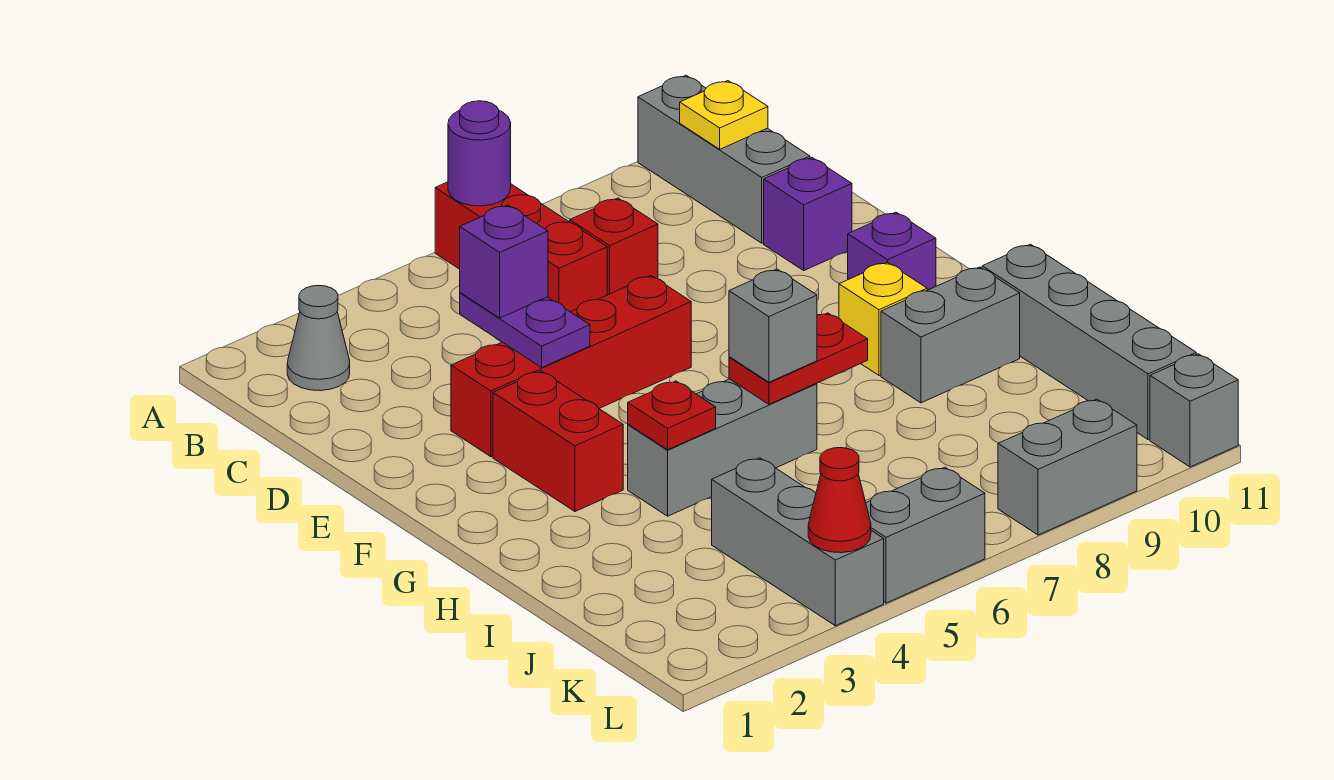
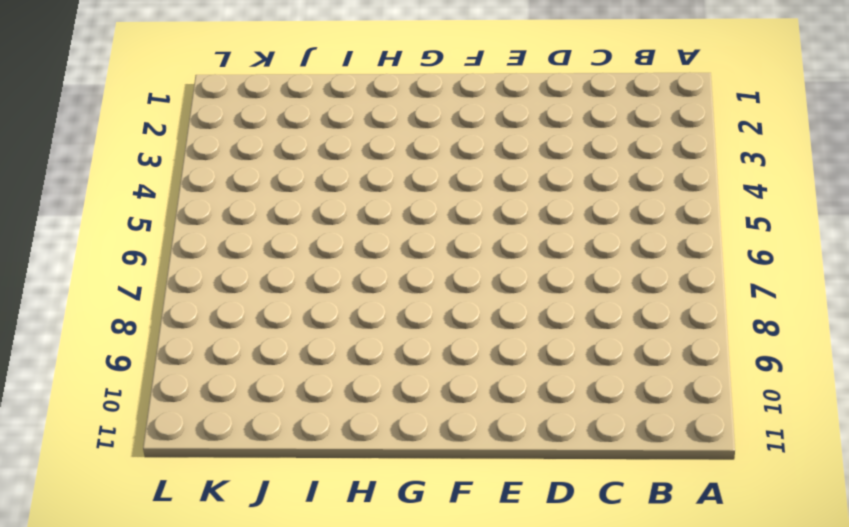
none -> red 1x3 brick [435,182,607,312]
none -> grey 1x3 brick [638,75,810,243]
none -> grey 1x1 cone [287,285,350,391]

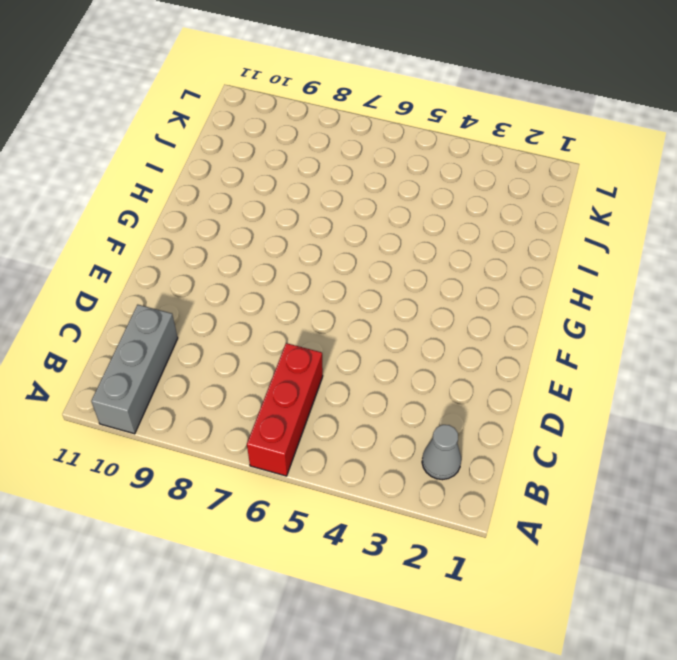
none -> red 1x1 brick [570,198,658,295]
none -> purple 1x1 brick [764,158,852,270]
none -> red 1x4 brick [451,276,691,457]

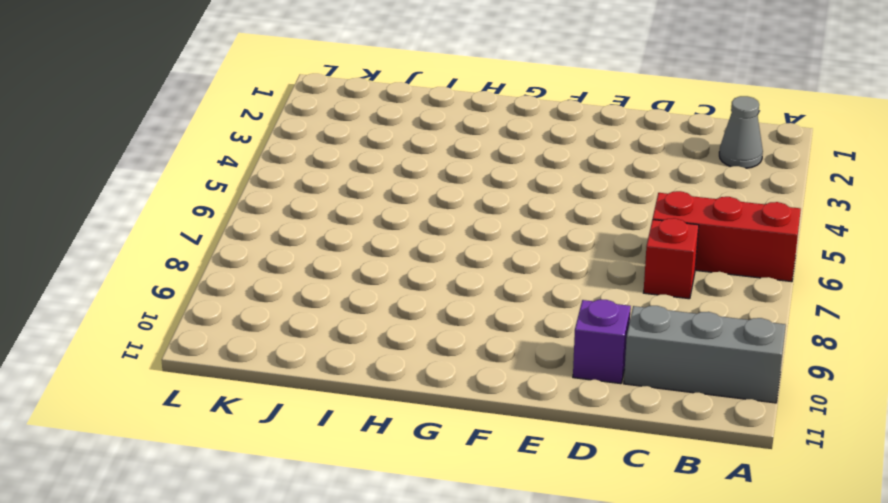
none -> red 1x4 brick [451,276,691,457]
none -> red 1x2 brick [493,371,623,511]
none -> purple 1x1 brick [848,212,936,290]

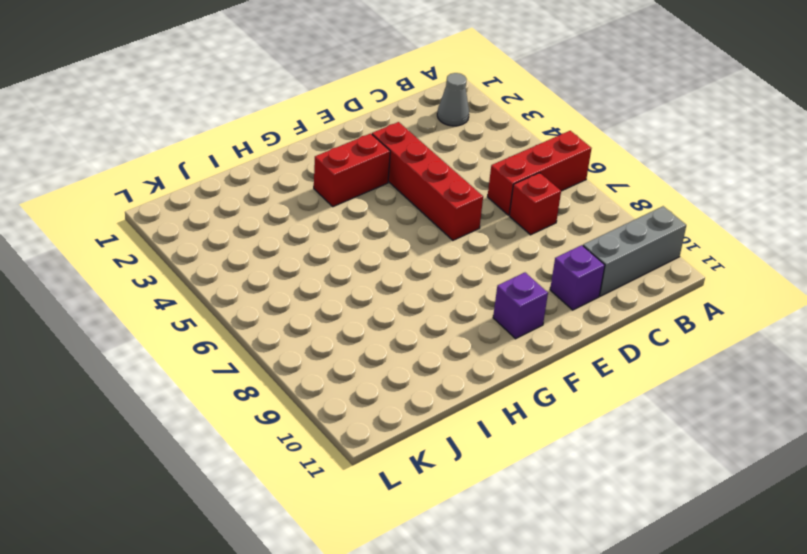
none -> yellow 1x1 brick [839,262,927,375]
none -> grey 1x3 brick [628,379,817,516]
none -> grey 1x2 brick [881,267,1020,403]

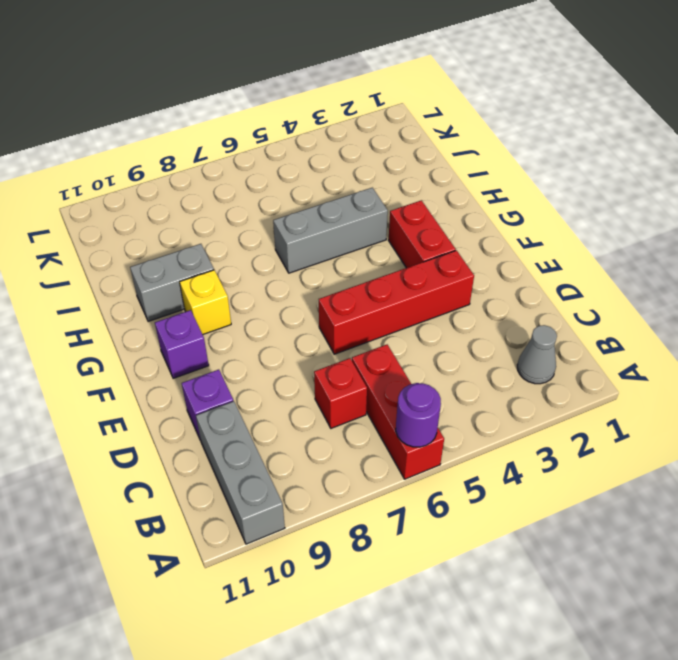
none -> grey 1x4 brick [982,244,1196,440]
none -> grey 1x3 brick [712,458,884,626]
none -> grey 1x2 brick [866,467,985,603]

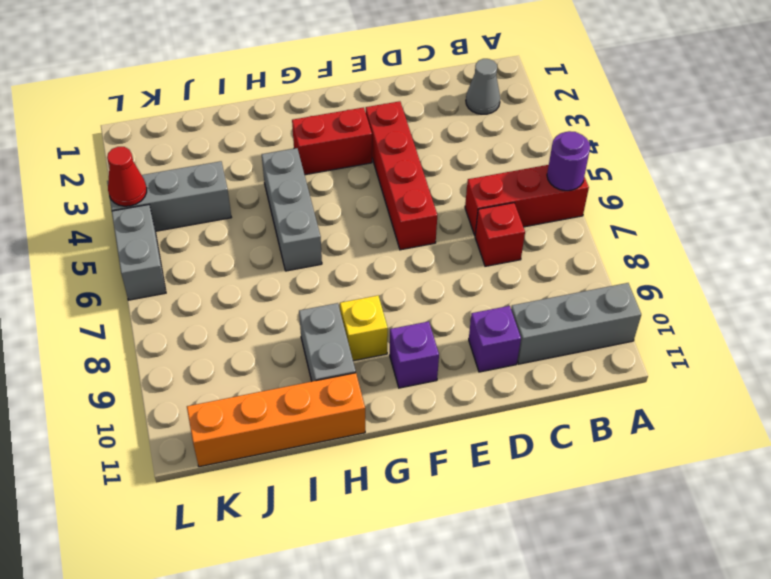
orange 1x4 brick [187,373,365,467] -> grey 1x4 brick [982,244,1196,440]
none -> grey 1x2 brick [998,399,1137,535]
none -> grey 1x1 brick [1150,354,1238,467]
none -> yellow 1x1 plate [680,81,768,149]

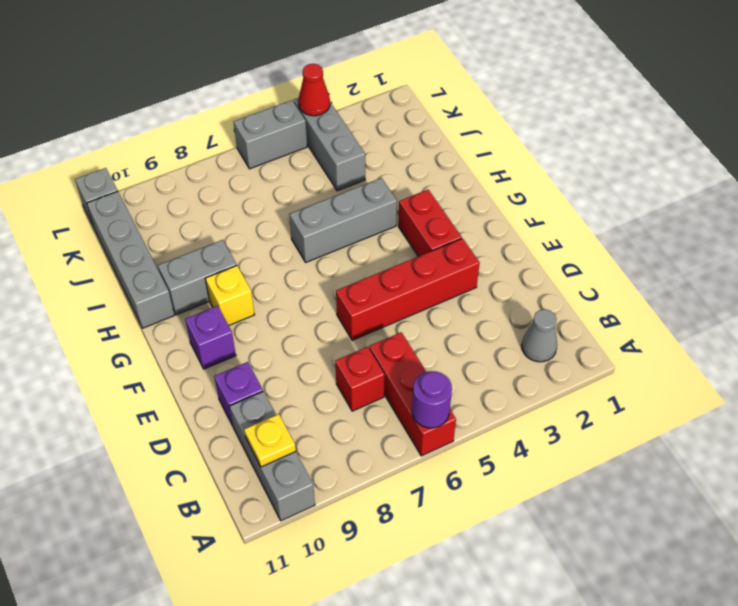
none -> grey 1x2 brick [998,399,1137,535]
none -> purple 1x2 plate [460,293,590,368]
none -> red 1x1 plate [628,381,716,450]

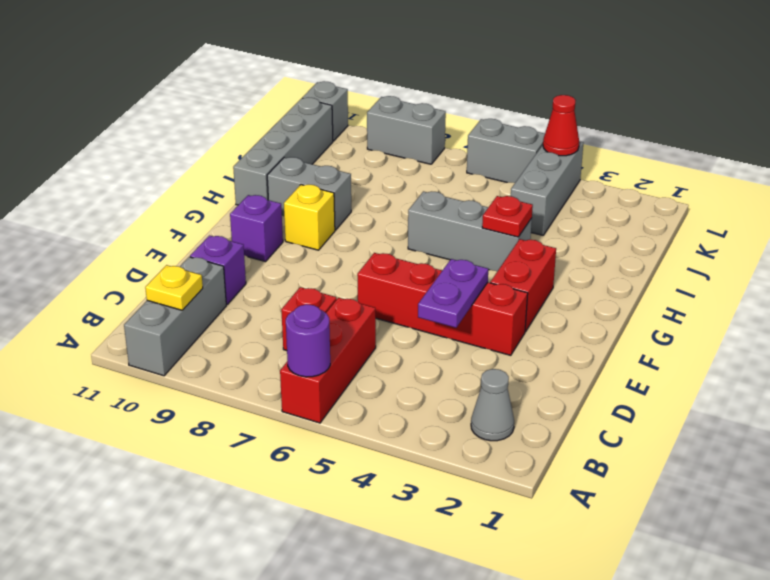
none -> red 1x2 plate [729,313,868,404]
none -> purple 1x1 brick [460,205,548,318]
none -> grey 1x1 brick [729,269,817,382]

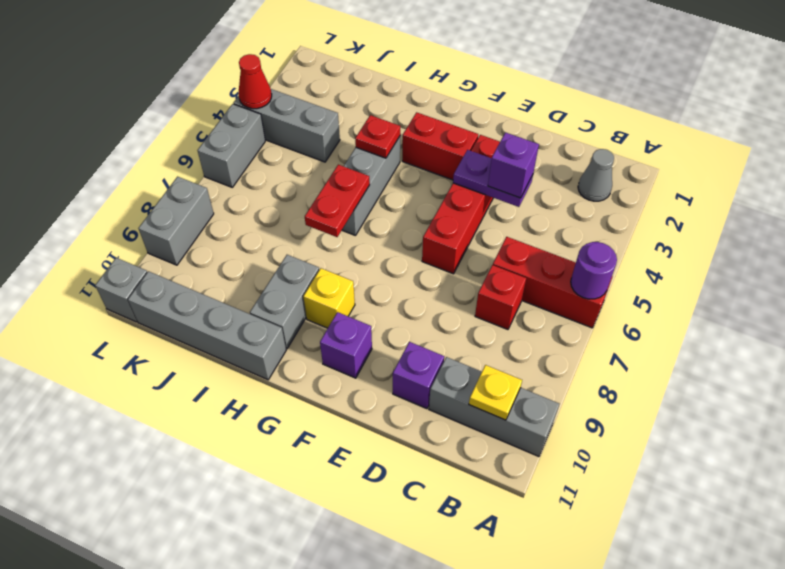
none -> grey 1x1 brick [729,269,817,382]

